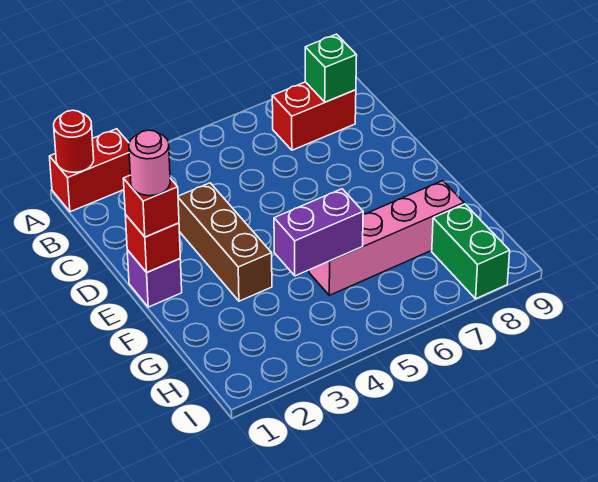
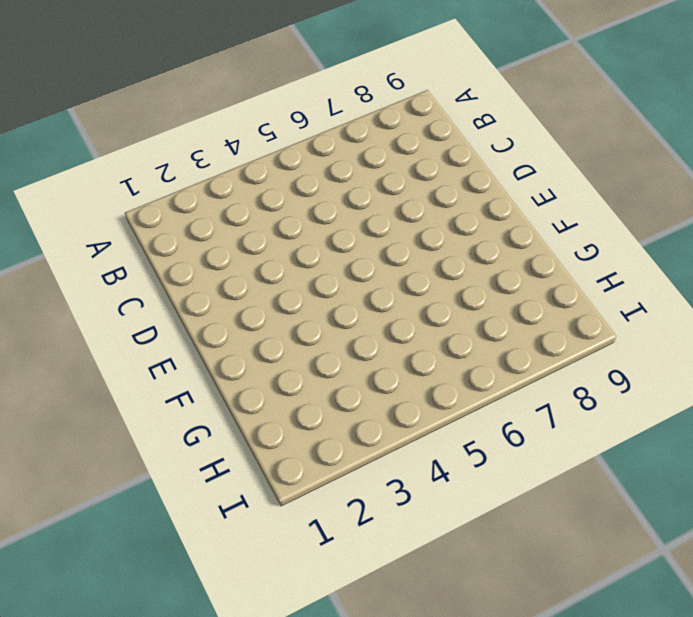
none -> red 1x2 brick [49,129,130,212]
none -> red 1x2 brick [272,82,356,150]
none -> brown 1x3 brick [178,183,272,301]

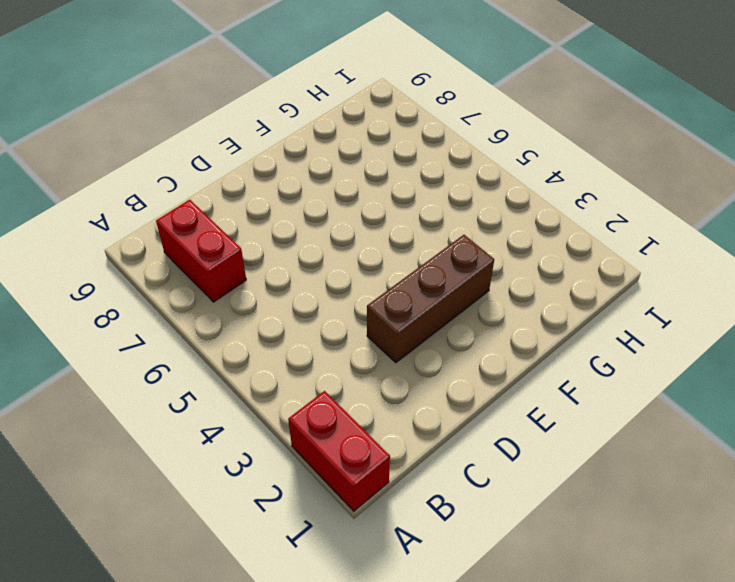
none -> purple 1x1 brick [127,250,182,307]
none -> pink 1x4 brick [309,181,464,295]
none -> green 1x2 brick [432,204,510,299]

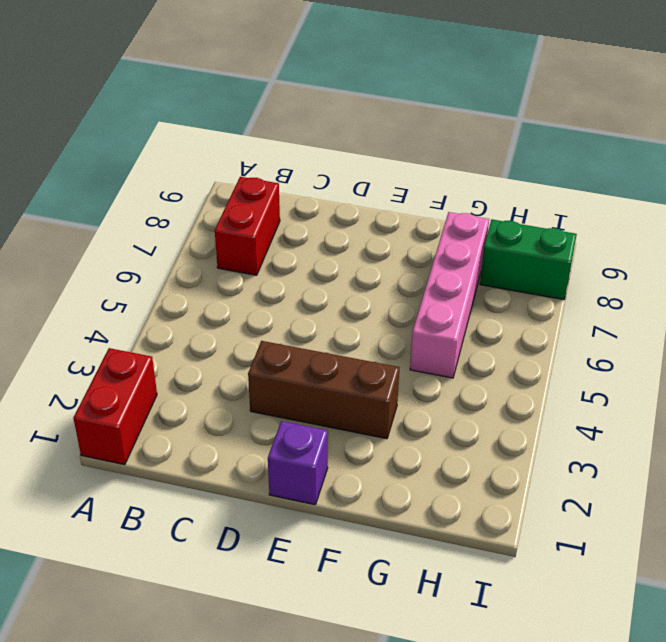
none -> red 1x1 round brick [54,110,94,172]
none -> green 1x1 brick [305,34,357,102]
none -> red 1x1 brick [125,215,180,272]

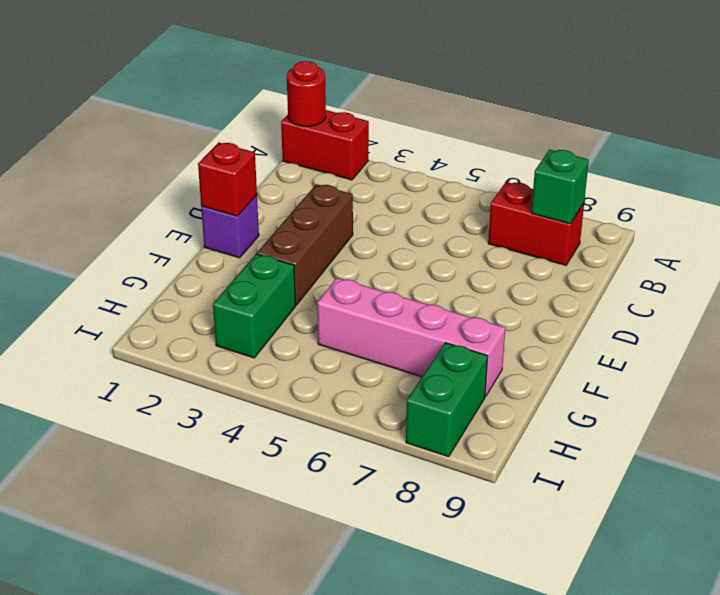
green 1x2 brick [213,254,295,358] -> none
none -> purple 1x2 brick [274,189,363,276]
none -> red 1x1 brick [123,176,179,237]
none -> pink 1x1 round brick [129,130,170,196]

